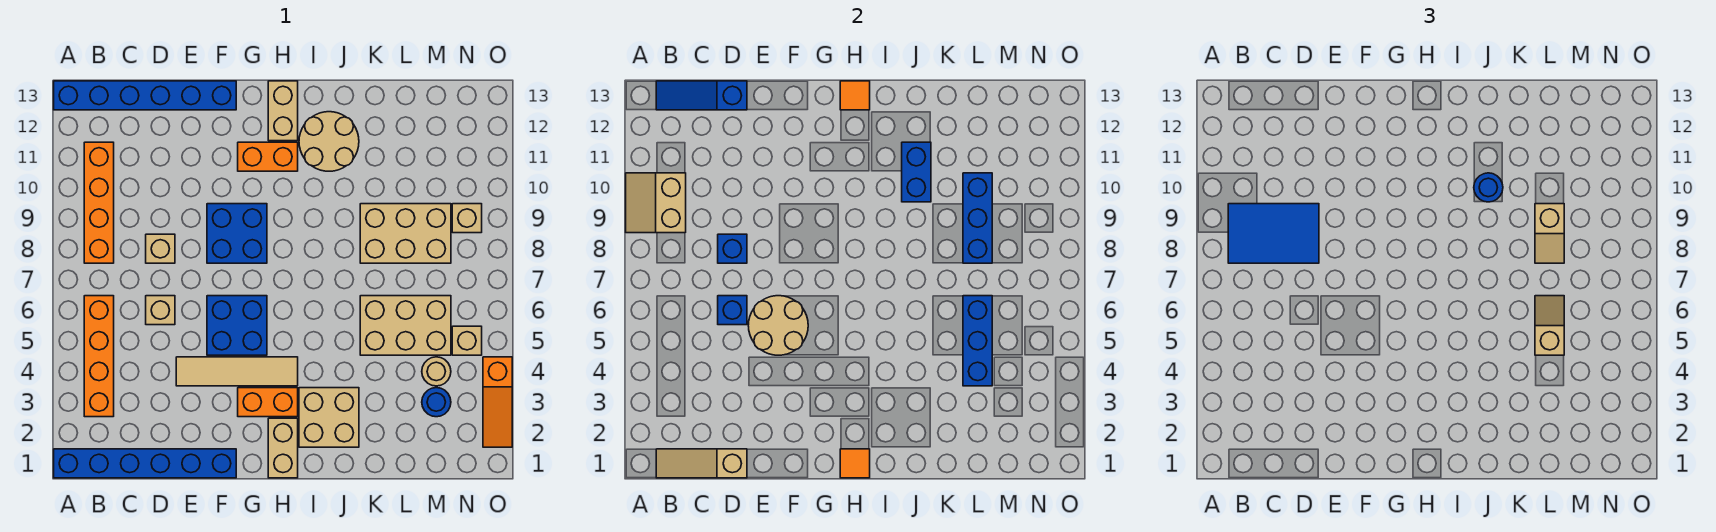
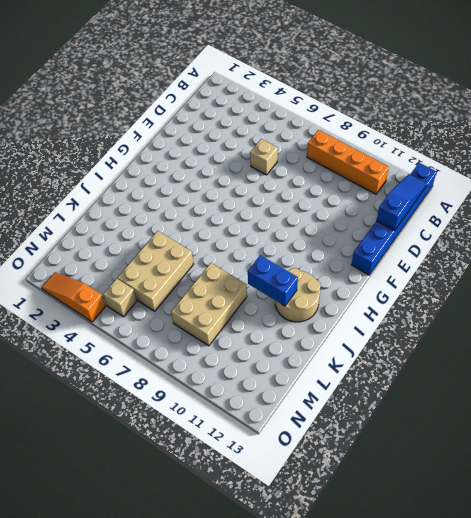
none -> blue 1x6 brick [54,449,236,478]
none -> orange 1x4 brick [84,296,114,417]
none -> tan 1x1 brick [146,234,175,263]
none -> tan 1x4 tile [176,357,298,386]

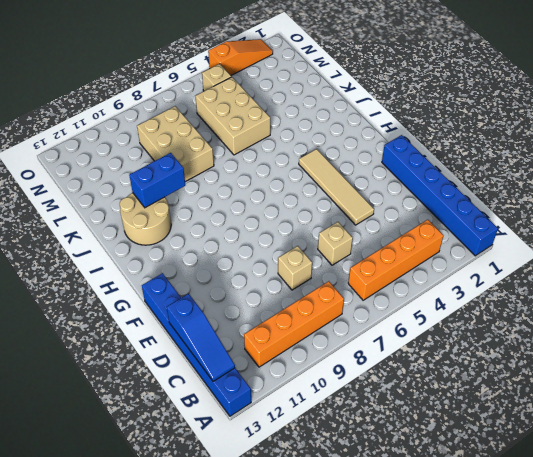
none -> blue 2x2 brick [207,296,267,355]
none -> blue 2x2 brick [207,204,267,263]
none -> orange 1x2 brick [238,388,298,417]
none -> orange 1x2 brick [238,142,298,171]

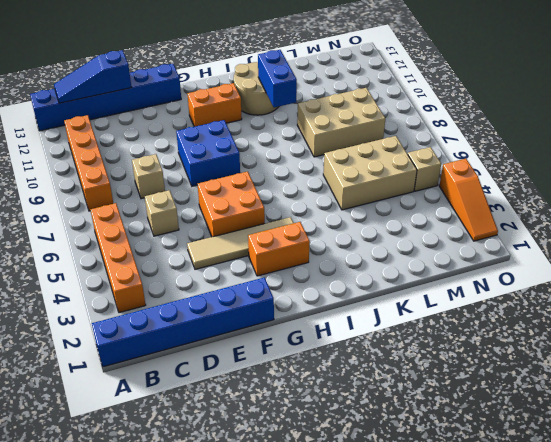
orange 2x2 brick [198,172,265,237] -> blue 2x2 brick [207,296,267,355]
none -> tan 1x2 brick [268,418,298,478]
none -> tan 1x2 brick [268,81,298,141]
none -> tan 2x2 brick [299,388,359,447]
none -> blue 1x1 round brick [422,388,451,417]

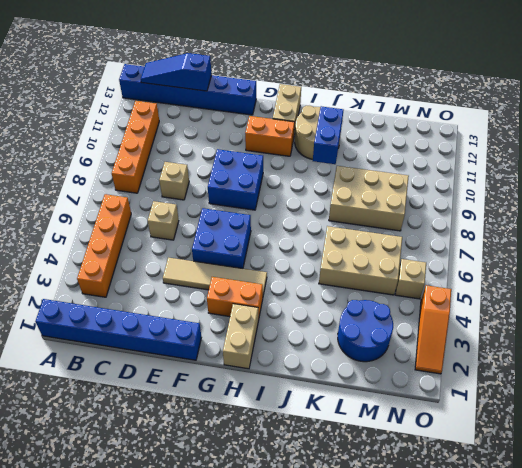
blue 2x2 round brick [338,300,393,362] -> blue 1x1 round brick [422,388,451,417]
none -> tan 2x2 brick [299,388,359,447]
none -> tan 1x1 round brick [422,357,451,386]
none -> tan 1x1 brick [452,204,482,233]
none -> tan 2x2 slope [626,173,686,233]

